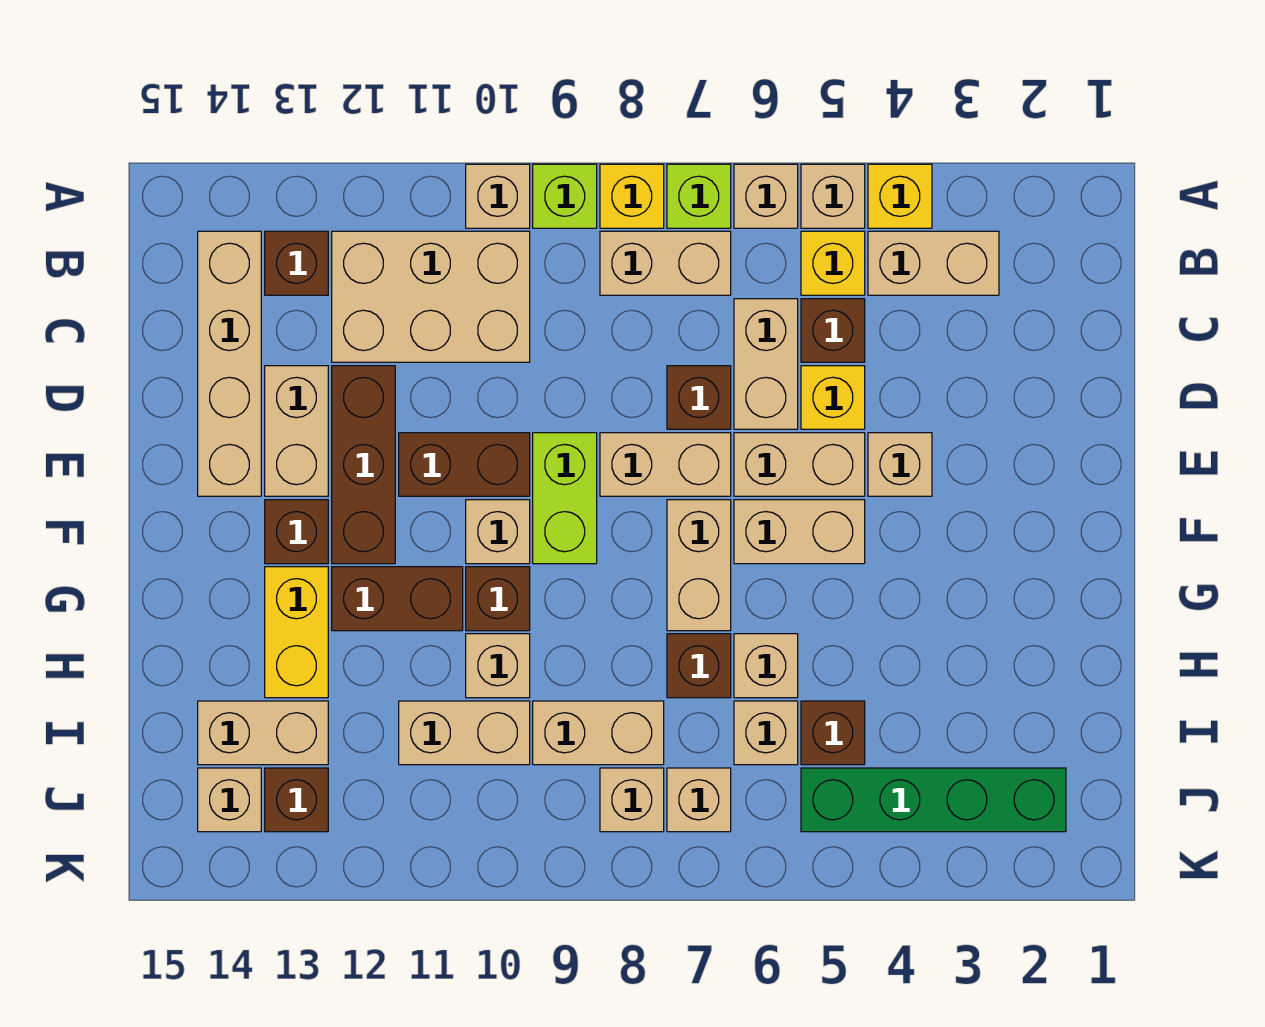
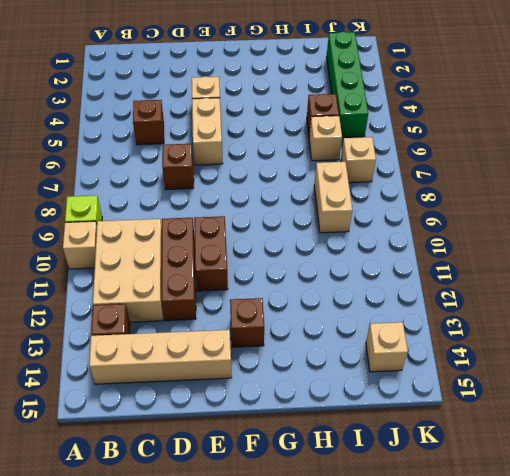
brown 1x3 brick [162,218,196,321] -> brown 1x3 brick turned to [332,366,395,564]
none -> yellow 1x1 brick [868,164,932,228]
none -> tan 1x1 brick [801,164,865,228]
none -> tan 1x1 brick [734,164,798,228]
none -> lime 1x1 brick [667,164,731,228]

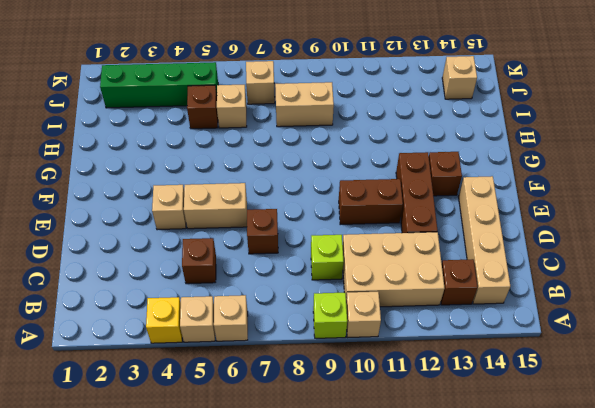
lime 1x1 brick [311,235,344,280] -> lime 1x1 brick moved to [667,164,731,228]
none -> yellow 1x1 brick [600,164,664,228]
none -> tan 1x2 brick [868,231,999,295]
none -> yellow 1x1 brick [801,231,865,295]
none -> tan 1x2 brick [600,231,731,295]

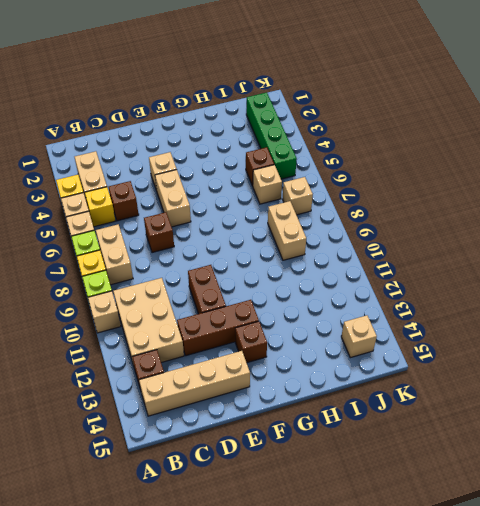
none -> tan 1x2 brick [734,299,798,429]
none -> yellow 1x1 brick [801,366,865,429]
none -> tan 1x2 brick [265,366,328,496]
none -> tan 1x2 brick [600,433,731,496]

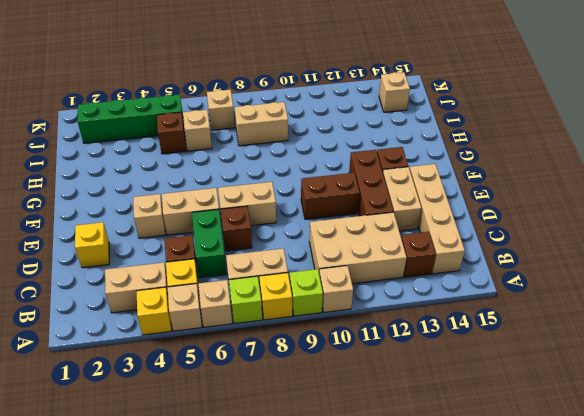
green 1x2 brick [192,209,226,278] -> tan 1x2 brick [734,299,798,429]
yellow 1x1 brick [75,222,109,268] -> yellow 1x1 brick moved to [801,366,865,429]
none -> lime 1x2 brick [533,433,597,564]
none -> tan 1x2 brick [734,500,865,564]
none -> tan 1x2 brick [667,500,731,631]
none -> tan 1x1 brick [466,500,530,564]

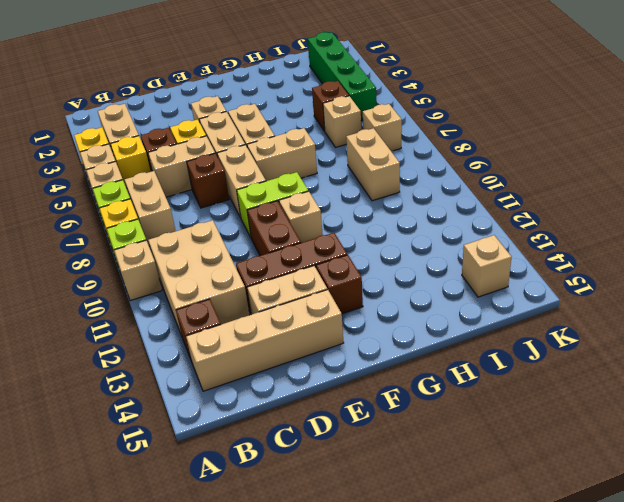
none -> brown 1x1 brick [466,567,530,631]
none -> brown 1x2 brick [332,567,463,631]
none -> yellow 1x2 brick [265,567,328,698]
none -> tan 1x1 brick [734,634,798,698]

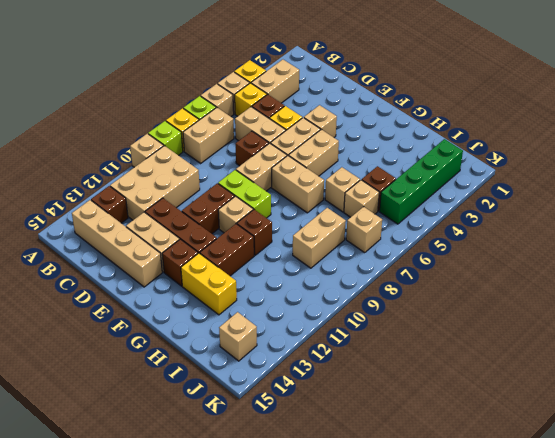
none -> brown 1x1 brick [667,634,731,698]
none -> tan 1x1 brick [466,634,530,698]
none -> tan 1x2 brick [399,701,530,765]
none -> tan 1x2 brick [198,701,328,765]

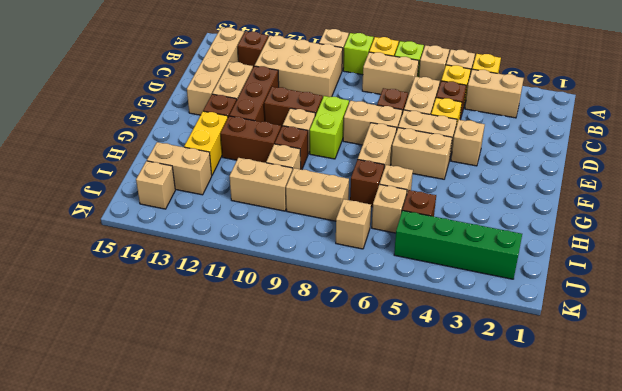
none -> tan 1x1 brick [600,768,664,832]
none -> brown 1x1 brick [265,768,328,832]

